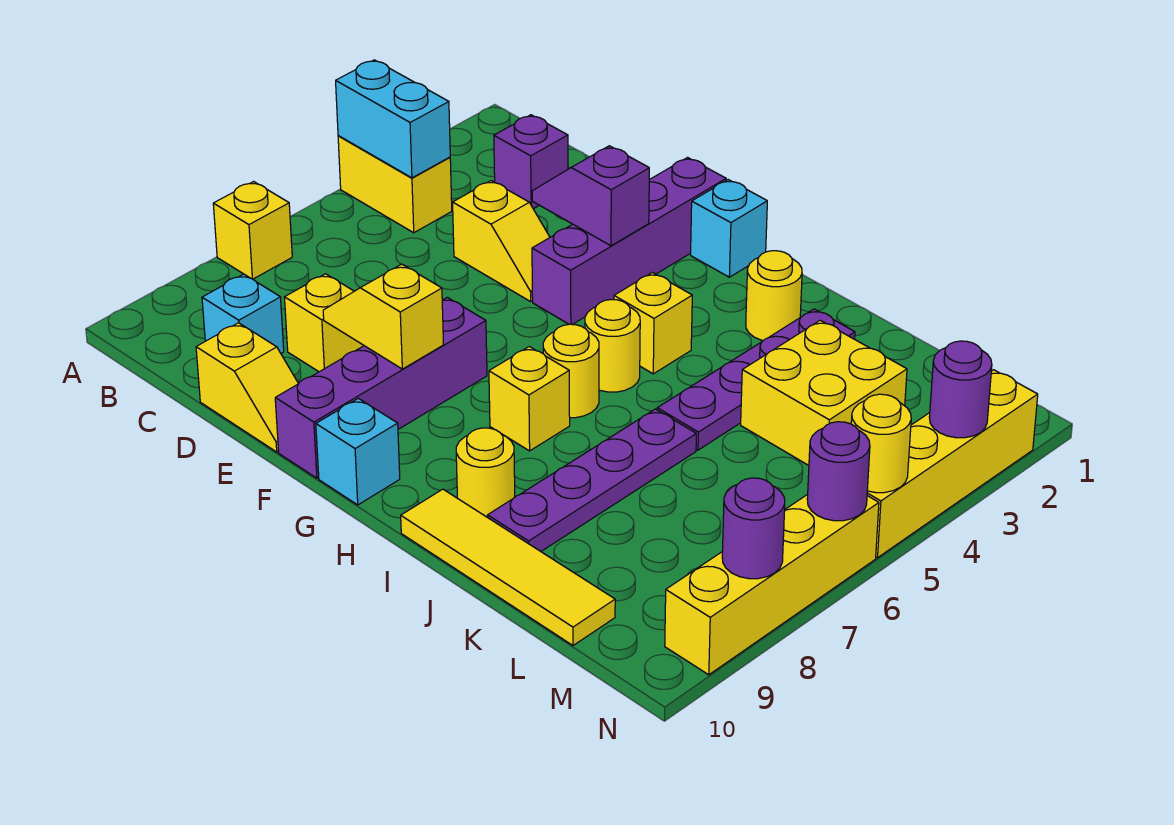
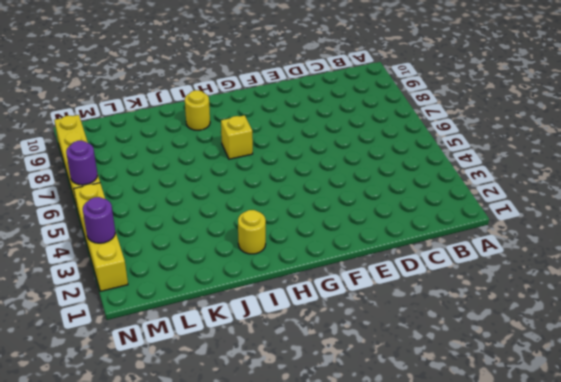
none -> yellow 1x2 brick [338,136,452,233]
none -> yellow 1x1 brick [213,182,292,279]
none -> purple 1x1 brick [494,115,568,209]
none -> cyan 1x1 brick [202,274,284,353]

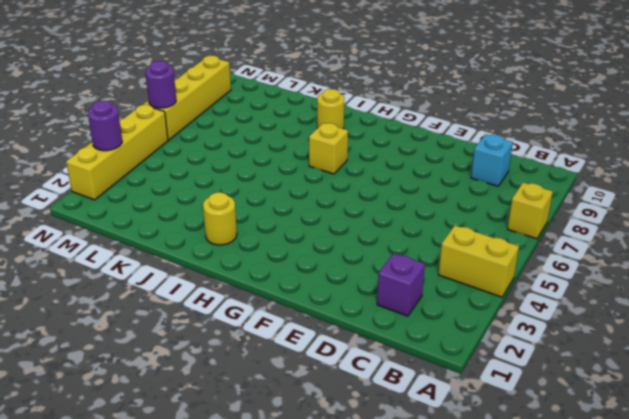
none -> yellow 1x2 slope [453,181,550,301]
none -> yellow 1x1 brick [284,274,364,372]
none -> yellow 1x2 slope [196,323,299,452]
none -> purple 1x4 brick [532,158,726,325]

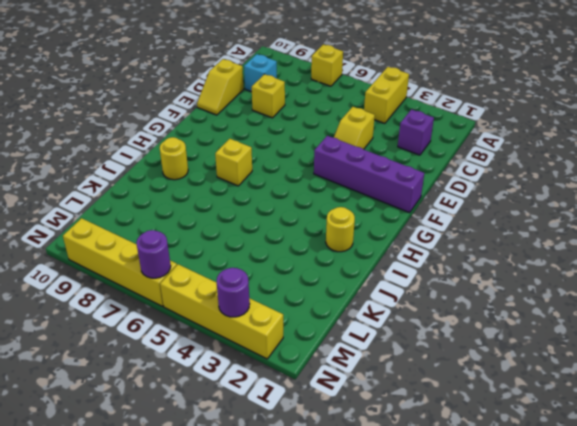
none -> purple 1x4 brick [275,297,487,478]
none -> cyan 1x1 brick [691,180,767,277]
none -> cyan 1x1 brick [316,398,400,505]
none -> yellow 1x1 brick [614,272,692,374]

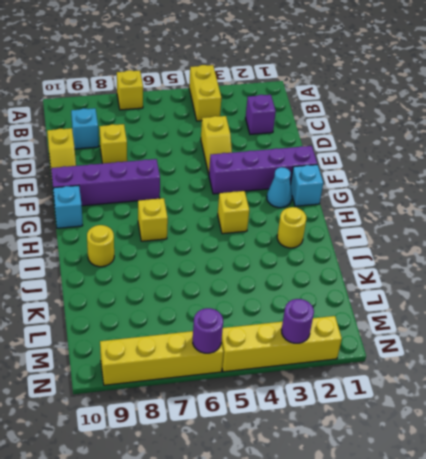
cyan 1x1 cone [267,167,292,208] -> none
none -> yellow 1x1 round brick [585,300,640,392]
none -> yellow 1x1 round brick [543,324,599,418]
none -> yellow 1x4 tile [401,489,615,645]
none -> purple 1x4 plate [657,309,855,450]

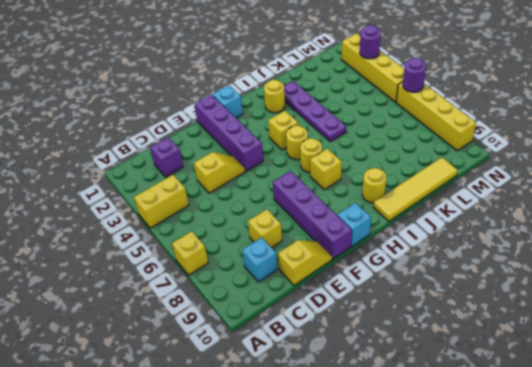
none -> purple 1x4 plate [487,409,696,551]
none -> yellow 2x2 brick [741,320,907,465]
none -> cyan 1x2 brick [336,60,450,178]
none -> purple 1x2 slope [532,146,649,246]

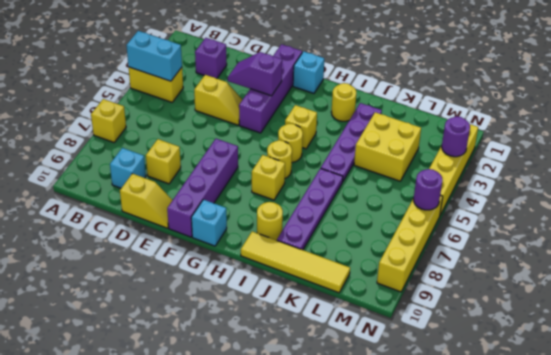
none -> yellow 1x2 slope [323,264,443,369]
none -> yellow 1x1 round brick [851,394,911,493]
none -> purple 1x1 round brick [722,478,785,579]

